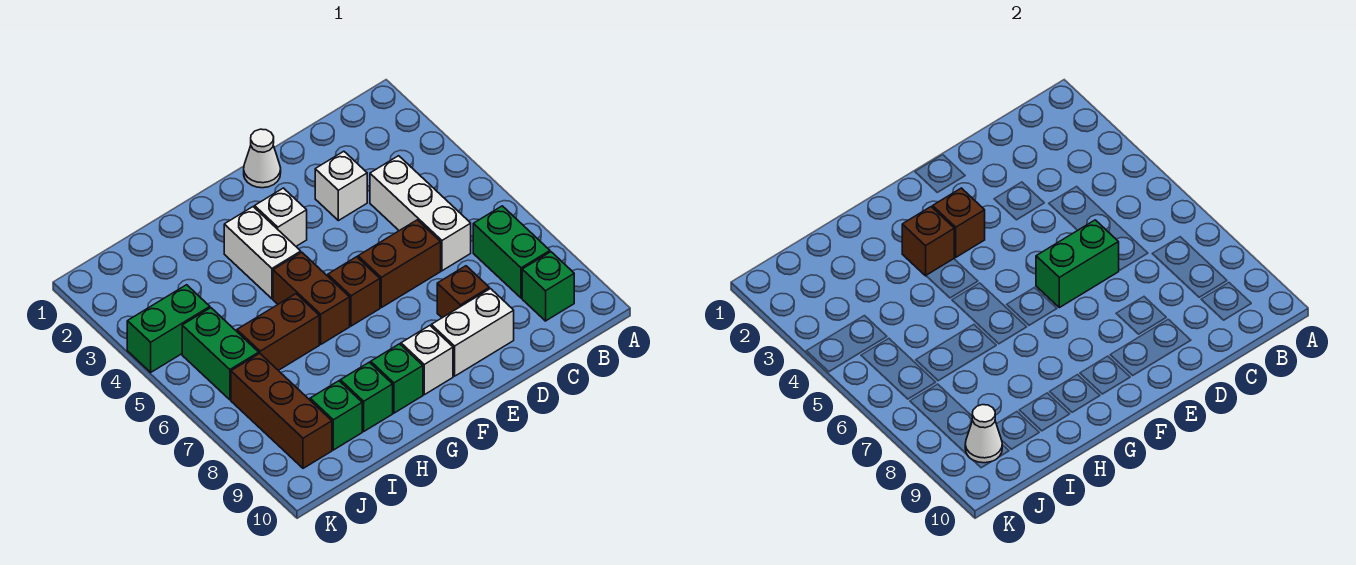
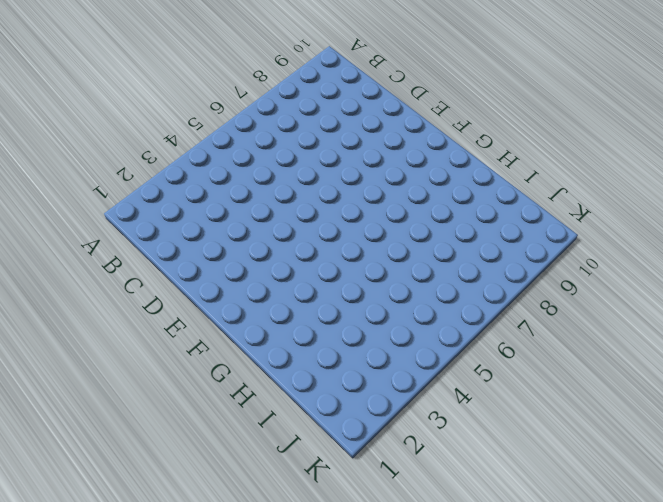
none -> green 1x2 brick [473,206,550,298]
none -> green 1x1 brick [522,252,574,321]
none -> white 1x3 brick [370,156,471,271]

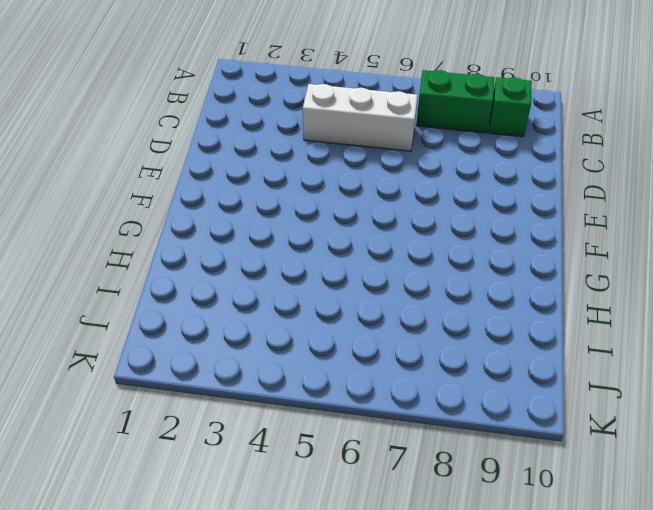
none -> white 1x1 brick [315,151,367,221]
none -> brown 1x2 brick [358,220,441,308]
none -> brown 1x1 brick [437,266,489,318]

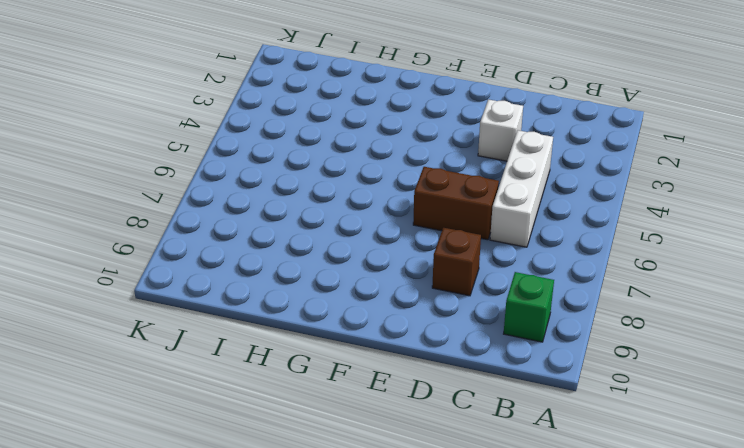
none -> green 1x2 brick [473,206,550,298]
none -> white 1x2 brick [431,289,514,376]
none -> white 1x1 cone [244,129,281,188]

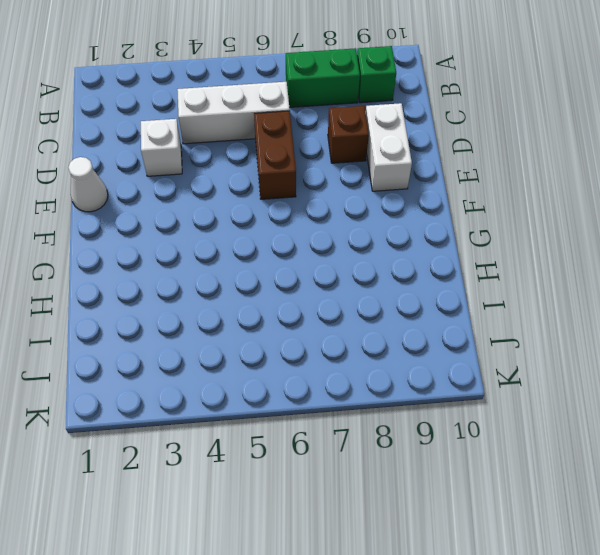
none -> white 1x1 brick [255,188,307,246]
none -> brown 1x1 brick [328,257,380,326]
none -> white 1x1 brick [401,326,453,395]

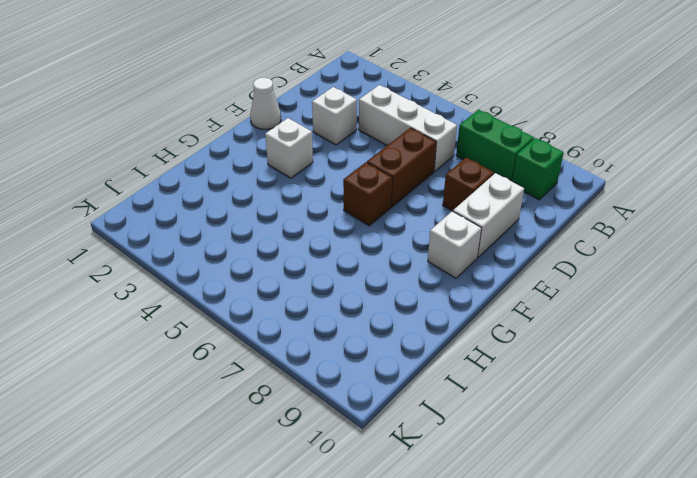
none -> white 1x2 brick [224,207,301,299]
none -> brown 1x2 brick [273,252,350,344]
none -> green 1x1 brick [371,344,423,413]

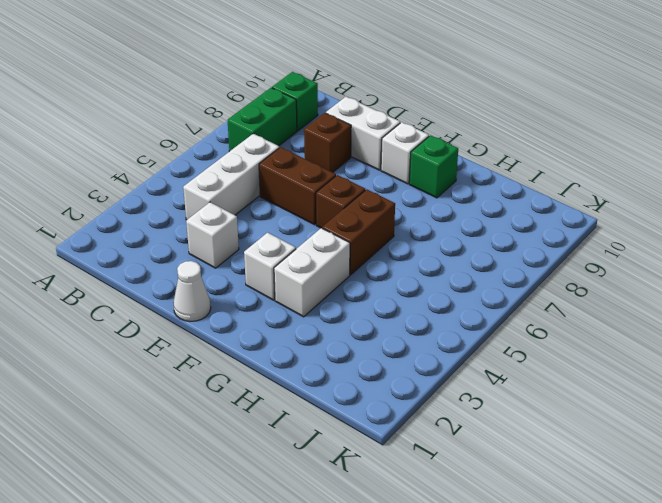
none -> brown 1x2 brick [237,294,319,370]
none -> green 1x1 brick [340,362,393,431]
none -> green 1x1 brick [310,381,362,450]

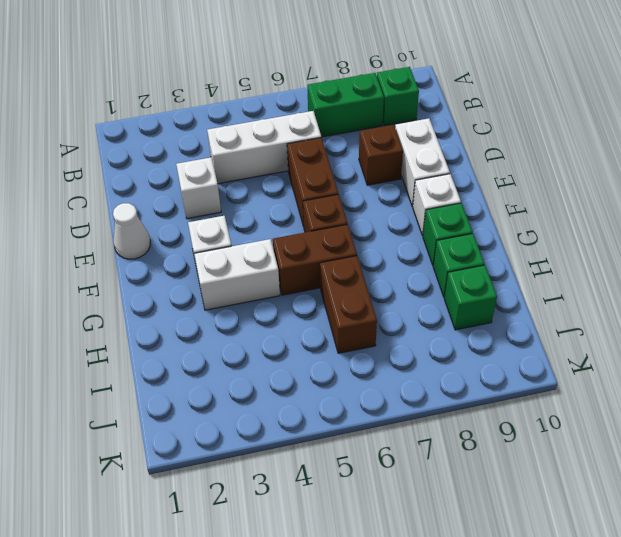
none -> green 1x2 brick [127,285,210,372]
none -> green 1x2 brick [182,308,259,400]
none -> brown 1x3 brick [231,353,332,468]

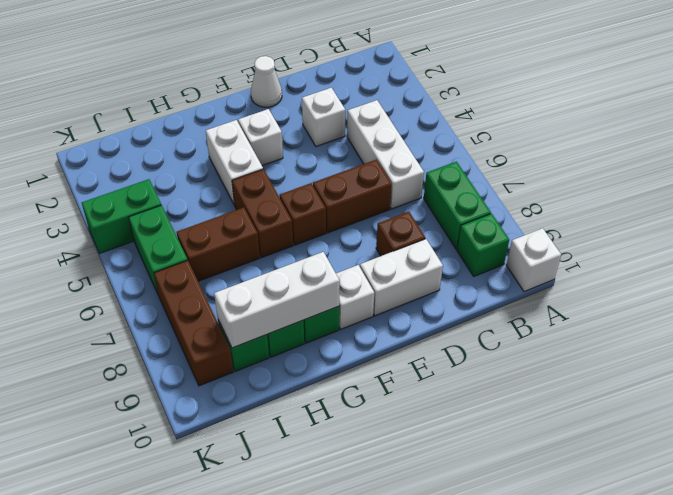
white 1x1 brick [506,228,561,292] -> none
white 1x3 brick [214,252,340,348] -> none
none -> green 1x2 brick [1036,220,1119,308]
none -> brown 1x1 brick [933,188,985,257]
none -> brown 1x1 brick [902,207,954,276]

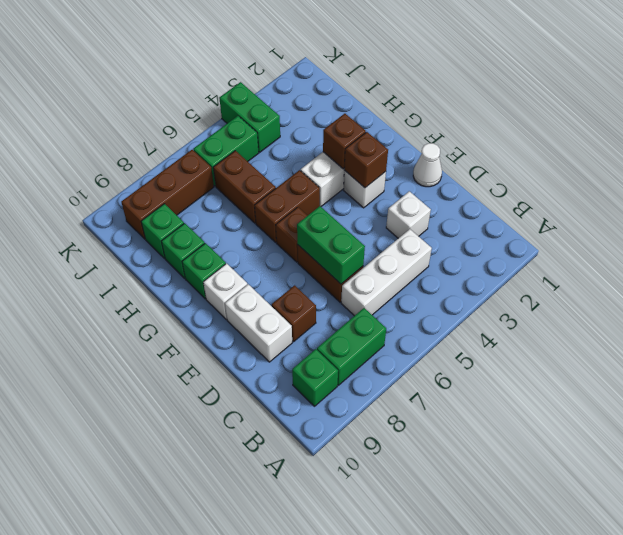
none -> white 1x1 cone [965,405,1002,463]

